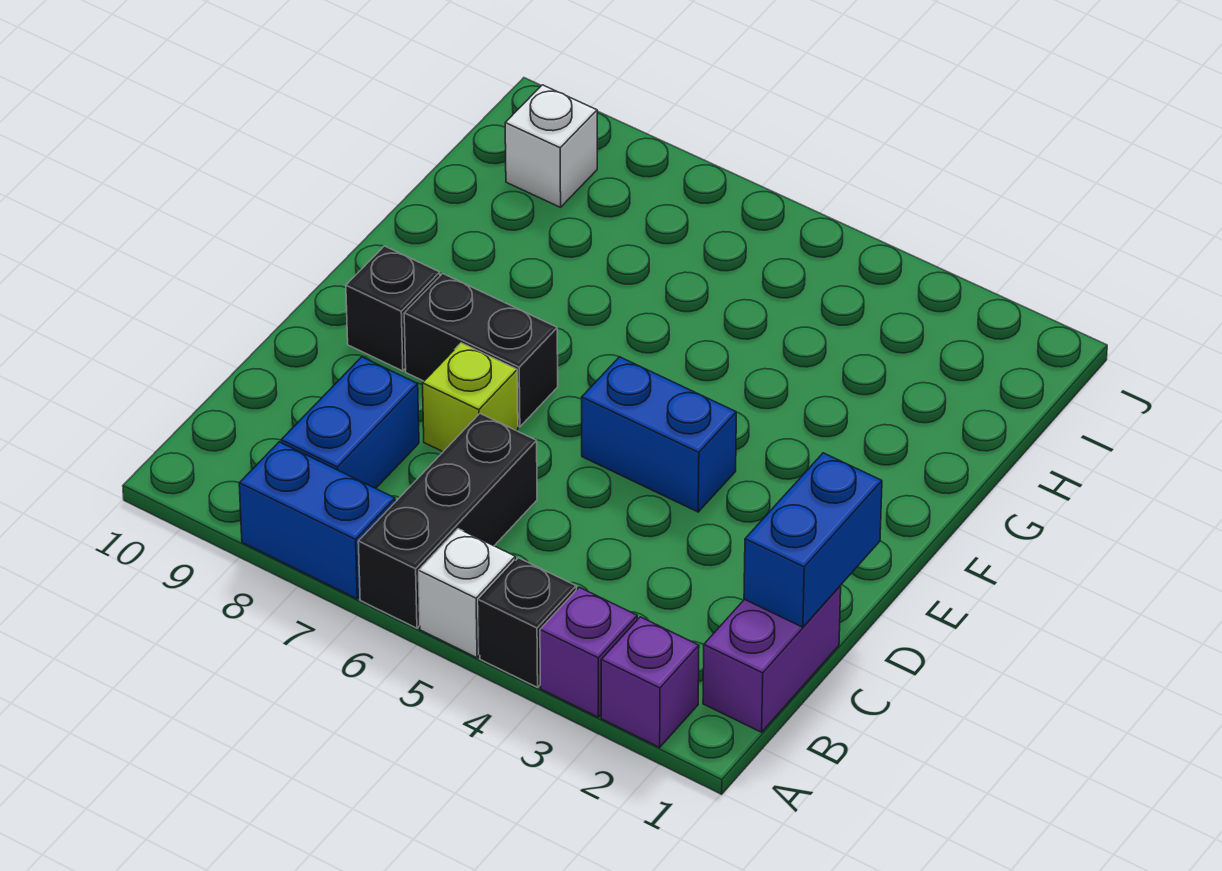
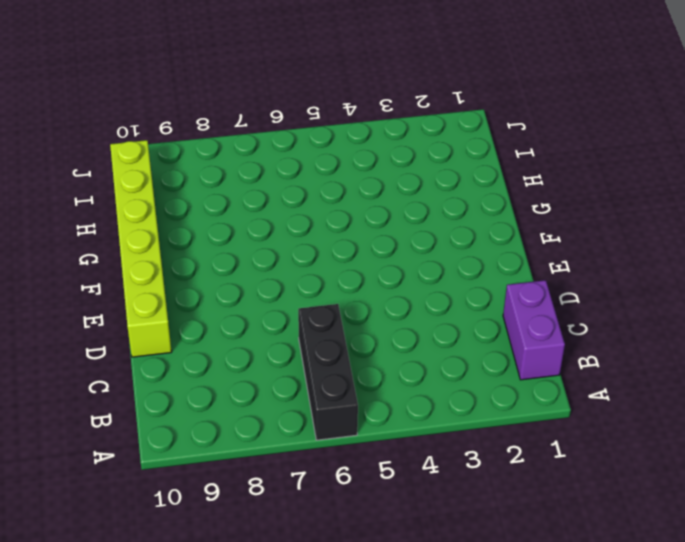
lime 1x6 brick [110,140,172,357] -> none
none -> purple 1x1 brick [601,617,699,747]
none -> purple 1x1 brick [540,587,637,717]
none -> black 1x1 brick [479,558,576,687]

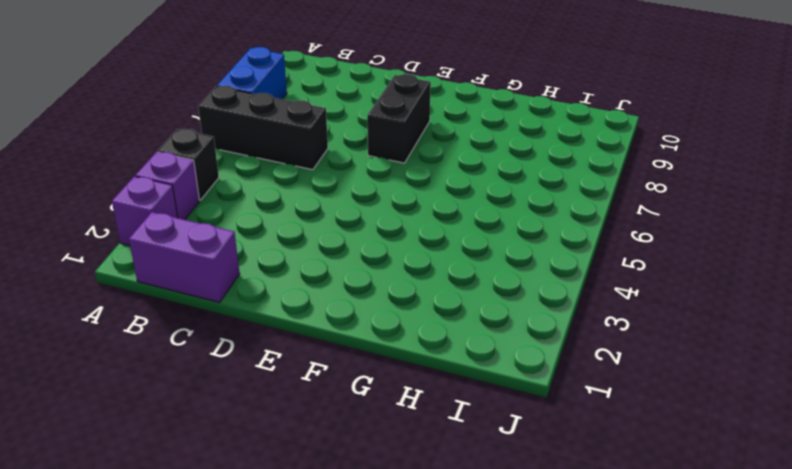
none -> white 1x1 brick [419,529,515,658]
none -> blue 1x2 brick [281,357,419,488]
none -> lime 1x1 brick [423,343,518,452]

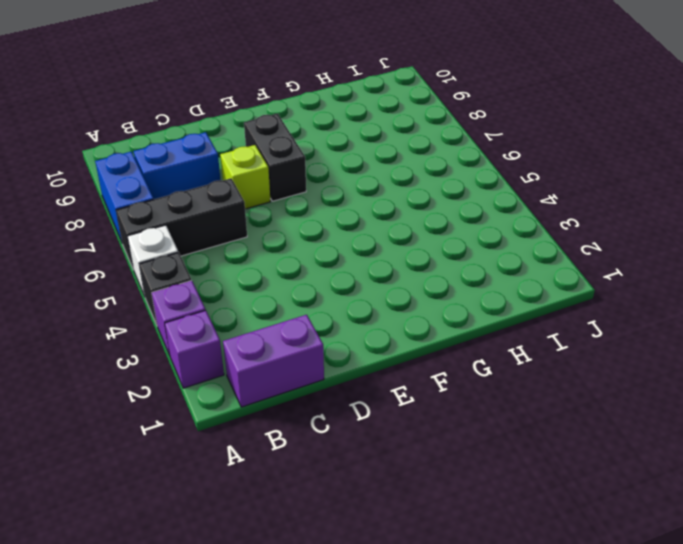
none -> blue 1x2 brick [582,357,736,512]
none -> black 1x1 brick [346,246,440,371]
none -> white 1x1 brick [505,85,597,207]

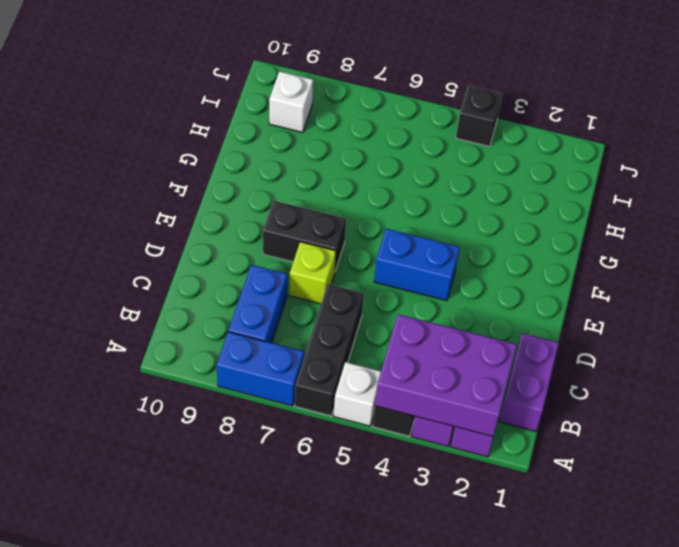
purple 2x3 brick [375,314,517,436] -> none
black 1x1 brick [456,86,502,146] -> black 1x1 brick moved to [346,246,440,371]
none -> blue 1x2 brick [744,453,882,627]

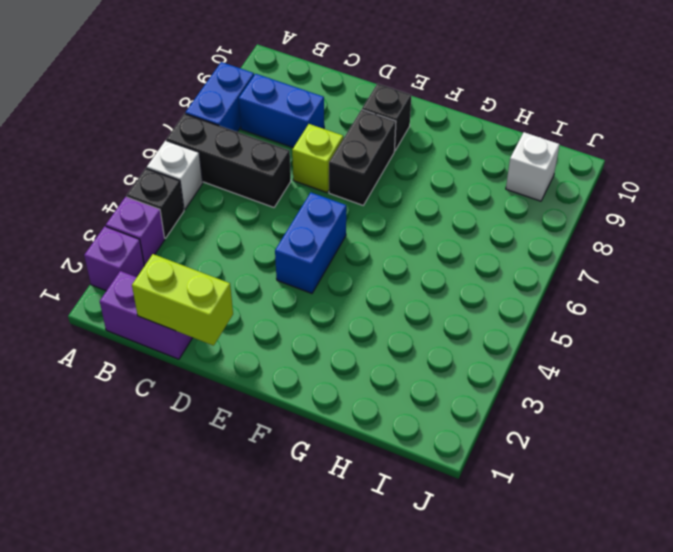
lime 1x2 brick [132,254,233,346] -> blue 1x2 brick [744,453,882,627]

